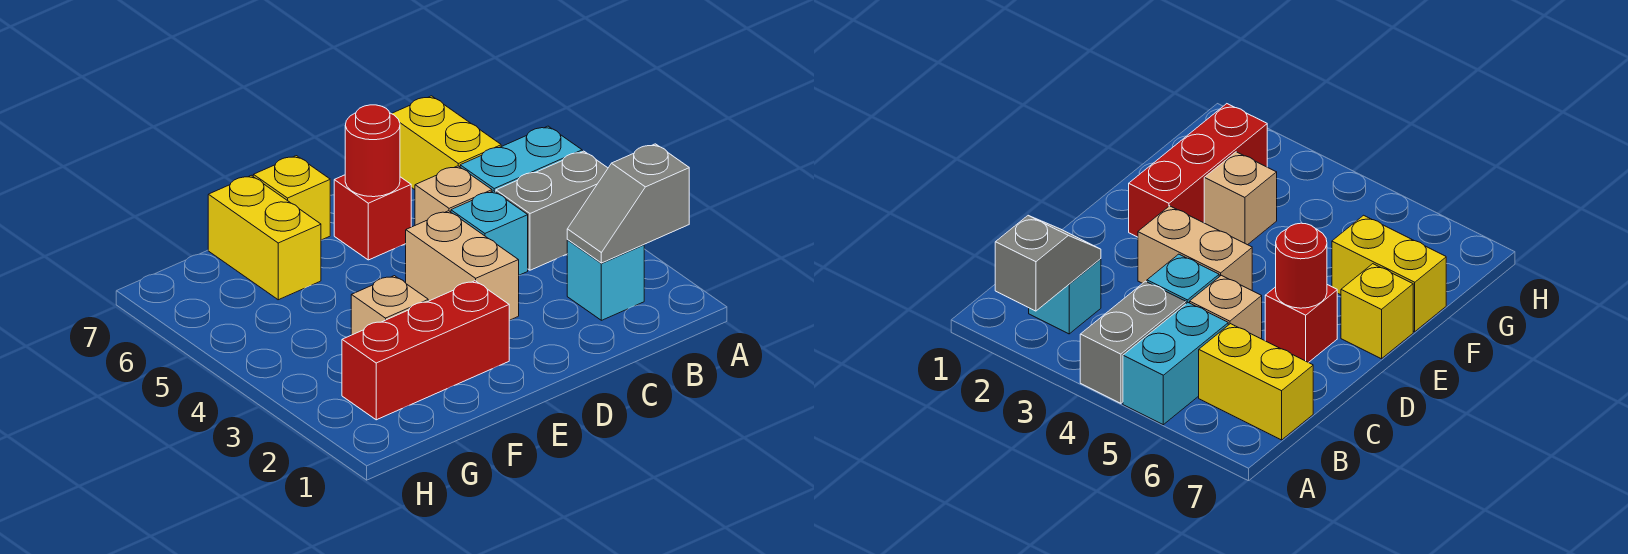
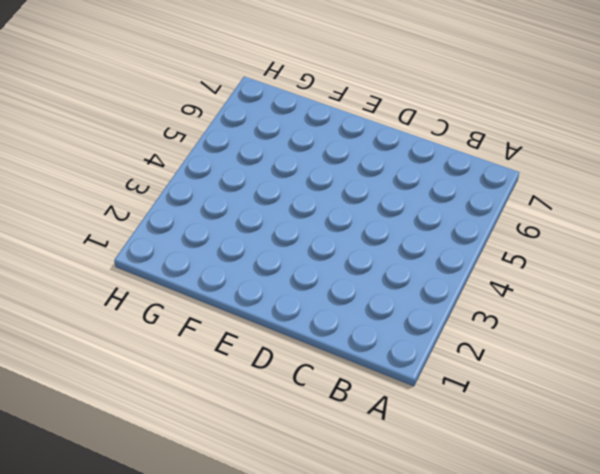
none -> grey 1x2 brick [496,151,608,270]
none -> cyan 1x2 brick [460,126,582,192]
none -> cyan 1x1 brick [567,240,644,320]

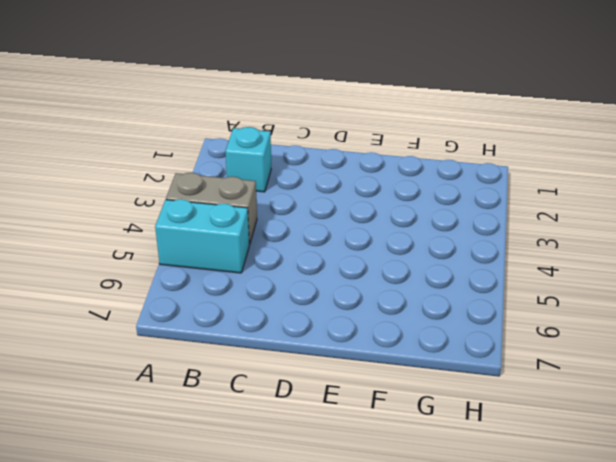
none -> yellow 1x2 brick [392,96,501,190]
none -> cyan 1x1 brick [451,191,528,275]
none -> tan 1x1 brick [415,166,492,225]

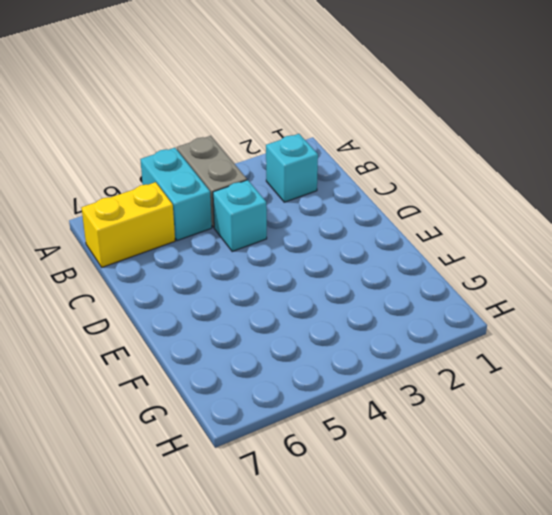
none -> tan 1x1 brick [415,166,492,225]
none -> tan 1x2 brick [406,211,519,320]
none -> red 1x1 brick [334,175,411,260]

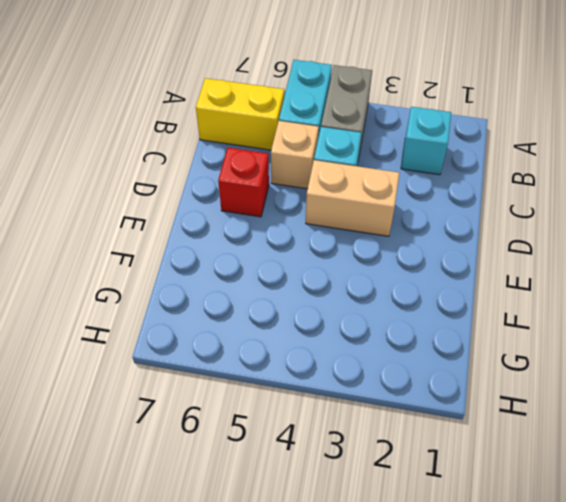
none -> red 1x3 brick [342,281,510,420]
none -> yellow 1x1 brick [253,156,330,240]
none -> tan 1x1 brick [351,276,428,335]

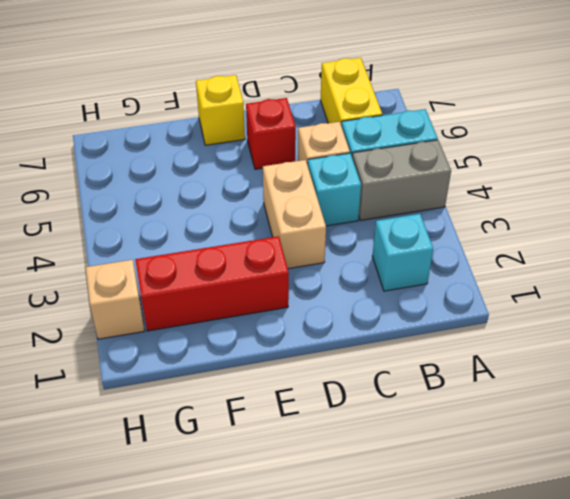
tan 1x1 brick [85,260,144,339] -> tan 1x1 brick moved to [351,276,428,335]
none -> yellow 1x2 brick [208,175,321,300]
none -> grey 1x2 slope [567,144,689,263]
none -> red 1x1 round brick [345,105,400,197]

